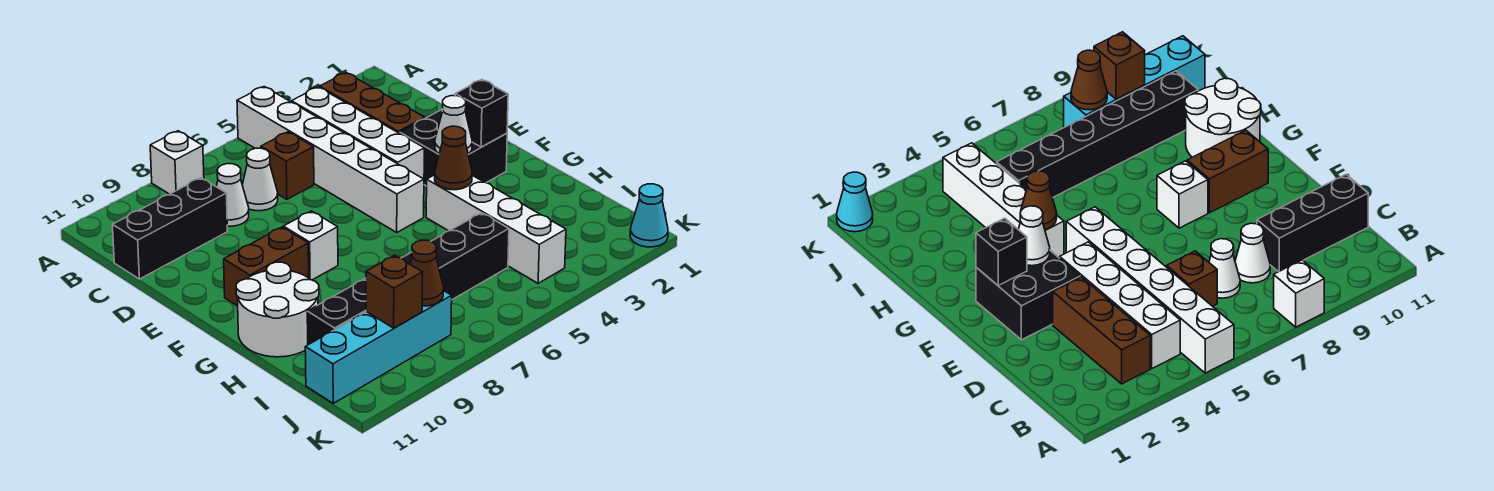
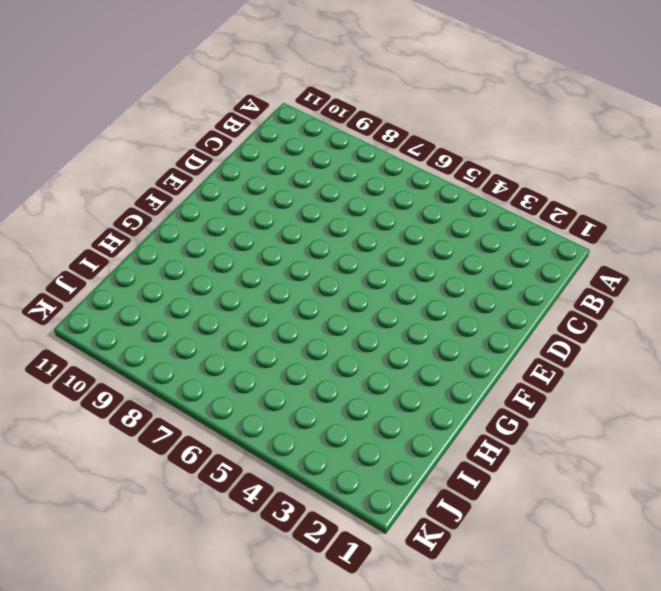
none -> white 1x6 brick [237,87,424,232]
none -> white 1x1 brick [150,131,204,194]
none -> brown 1x3 brick [320,73,425,133]

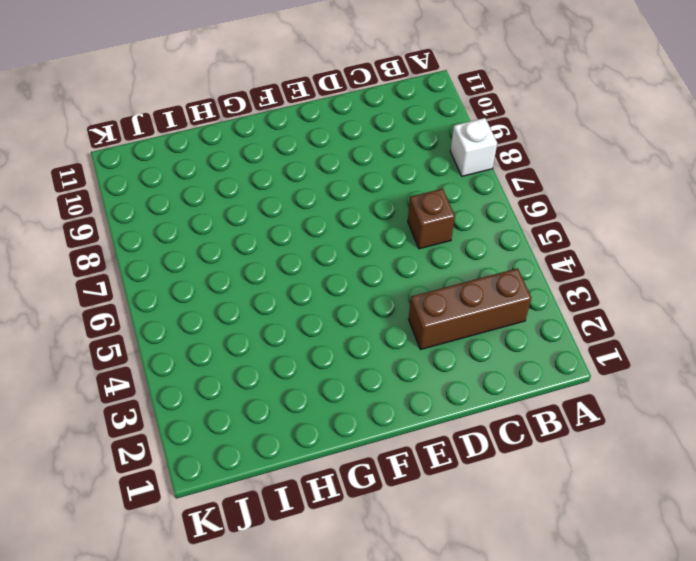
none -> white 1x6 brick [237,87,424,232]
none -> white 1x4 brick [292,87,424,179]
none -> white 1x1 cone [242,148,278,211]

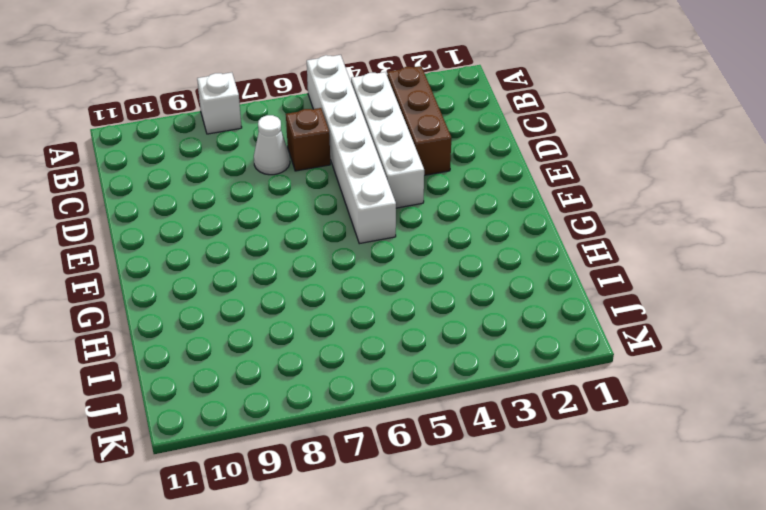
none -> white 1x1 cone [216,164,249,226]
none -> black 1x3 brick [113,178,228,279]
none -> black 2x2 brick [400,109,507,186]

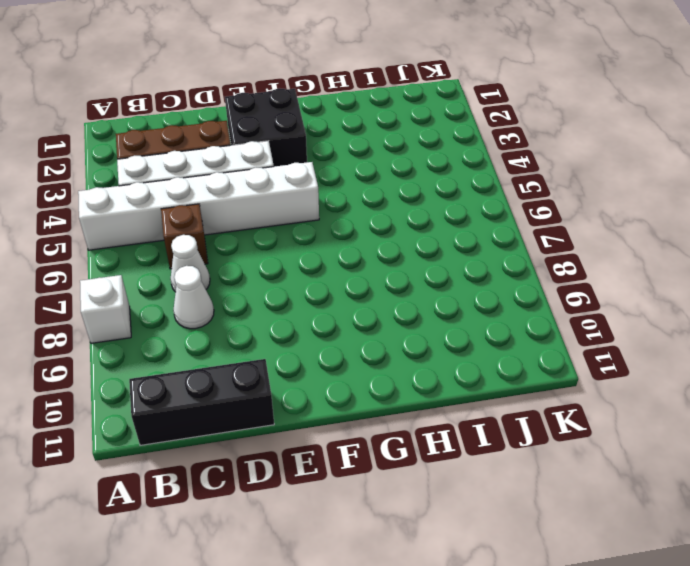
black 1x3 brick [129,359,274,445] -> black 1x3 brick turned to [113,178,228,279]
none -> white 1x1 brick [283,211,338,280]
none -> brown 1x2 brick [224,227,309,306]
none -> white 1x4 brick [426,175,566,283]

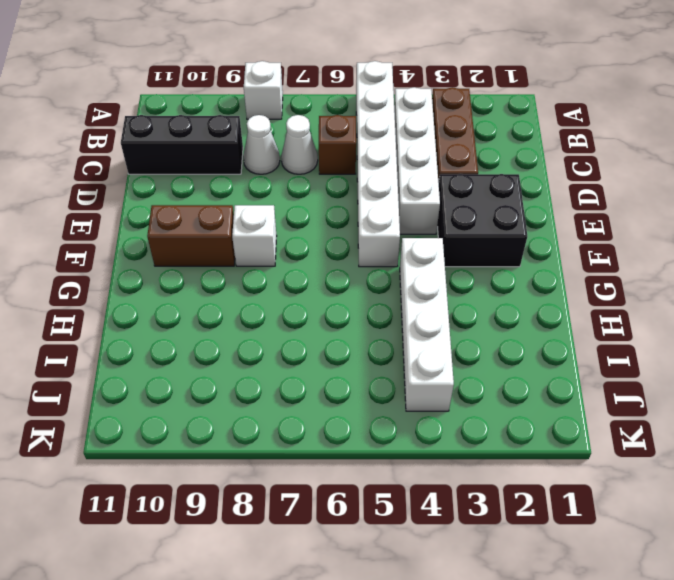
none -> white 2x2 round brick [236,262,319,357]
none -> black 1x6 brick [307,213,509,345]
none -> cyan 1x4 brick [305,290,452,403]

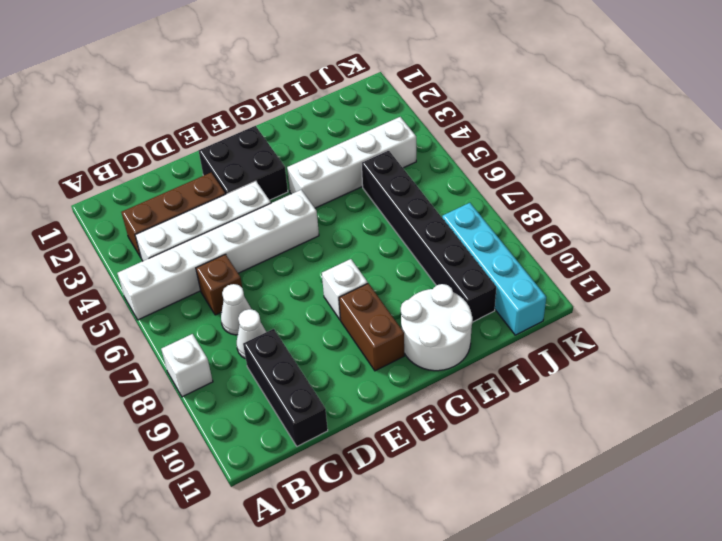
none -> cyan 1x1 cone [630,184,668,247]
none -> black 1x1 brick [455,80,508,147]
none -> white 1x1 cone [435,96,472,154]

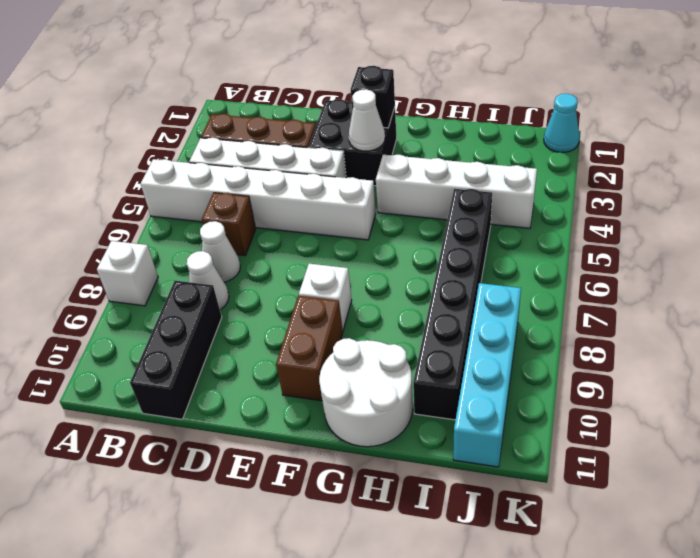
none -> brown 1x1 cone [435,126,472,190]
none -> brown 1x1 cone [410,240,443,306]
none -> brown 1x1 brick [366,255,423,328]

